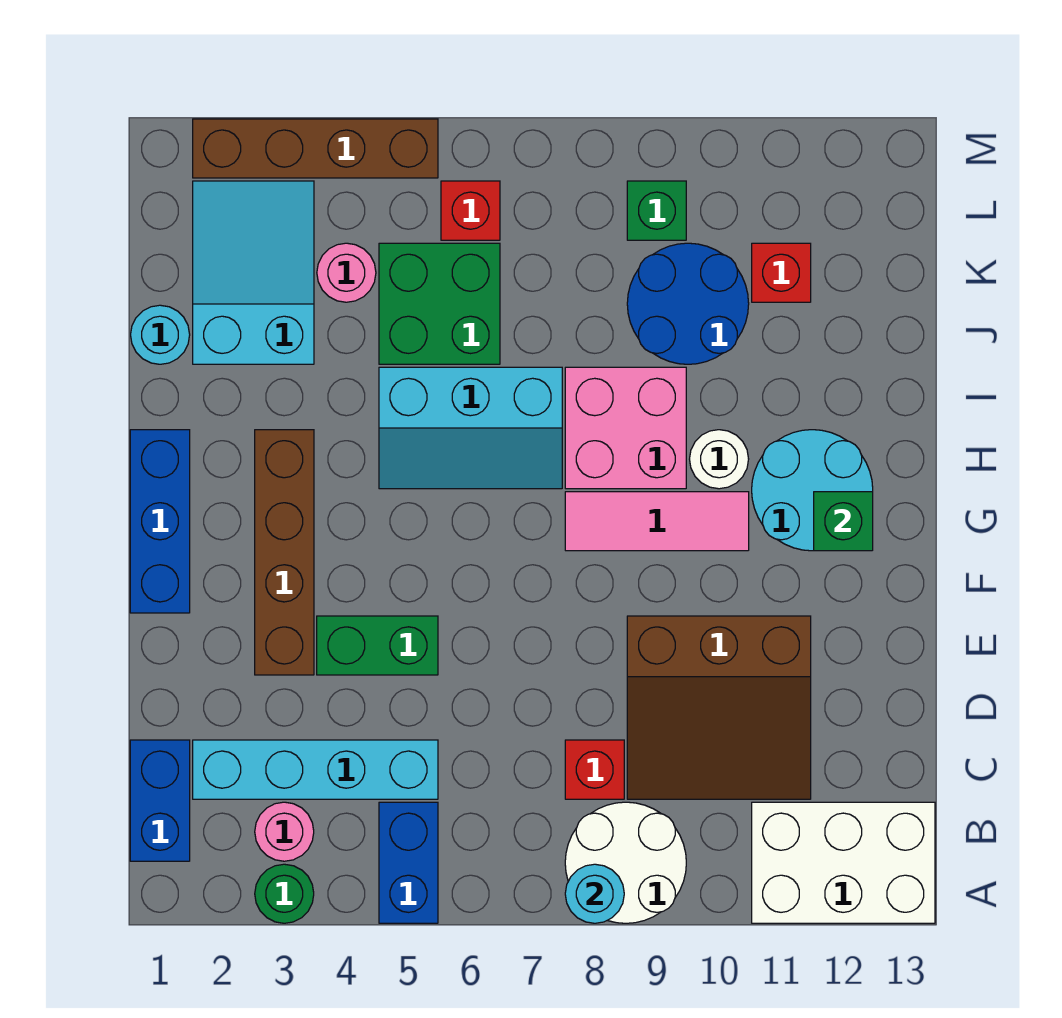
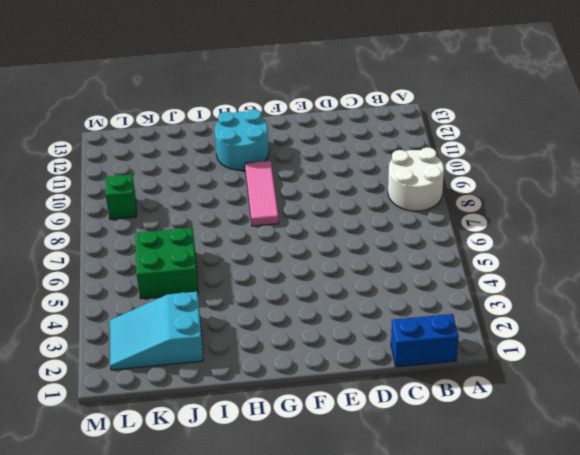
none -> green 1x1 round brick [255,864,314,923]
none -> blue 1x2 brick [379,802,438,923]
none -> white 2x3 brick [752,802,935,923]

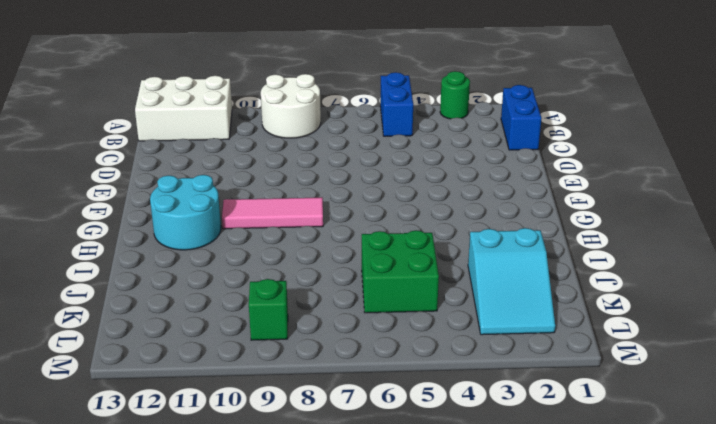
none -> pink 1x1 round brick [255,802,314,861]
none -> cyan 1x4 brick [193,740,438,799]
none -> red 1x1 brick [565,740,624,799]

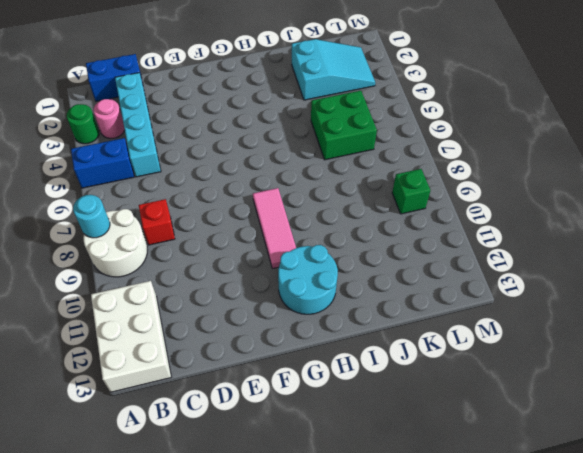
none -> brown 3x3 slope [627,616,811,799]
none -> brown 1x4 brick [255,430,314,675]
none -> green 1x2 brick [317,616,438,675]

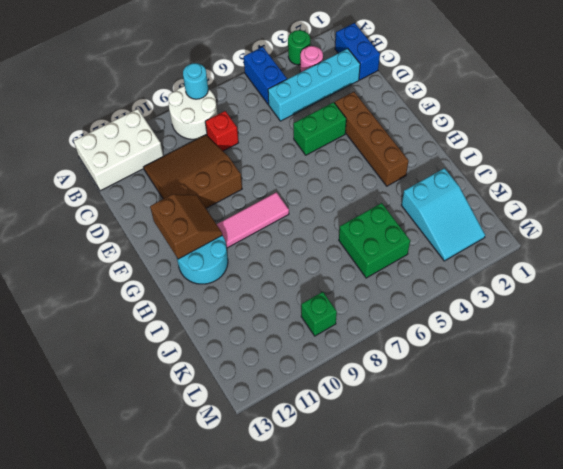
brown 2x2 slope [150,194,222,259] -> green 1x1 brick [814,492,873,551]
none -> blue 1x3 brick [130,430,190,613]
none -> cyan 2x3 slope [379,367,562,489]
none -> pink 2x2 brick [565,367,686,489]

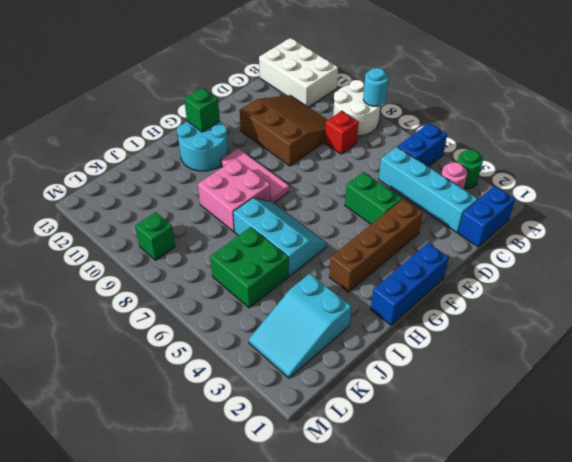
none -> white 1x1 round brick [690,430,749,489]
none -> cyan 1x1 round brick [131,305,190,364]
none -> blue 2x2 round brick [627,243,749,364]

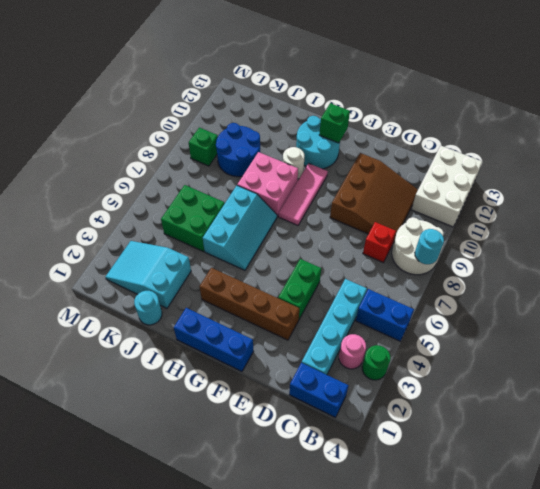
none -> pink 1x1 round brick [317,243,376,302]
none -> red 1x1 brick [752,243,811,302]
none -> red 1x1 brick [441,181,500,240]

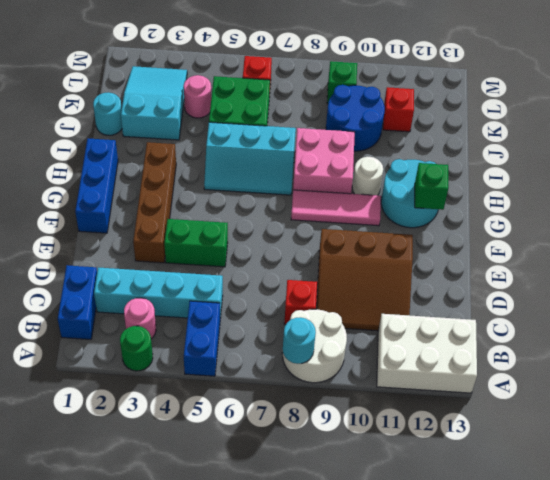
none -> brown 1x4 brick [193,119,438,178]

